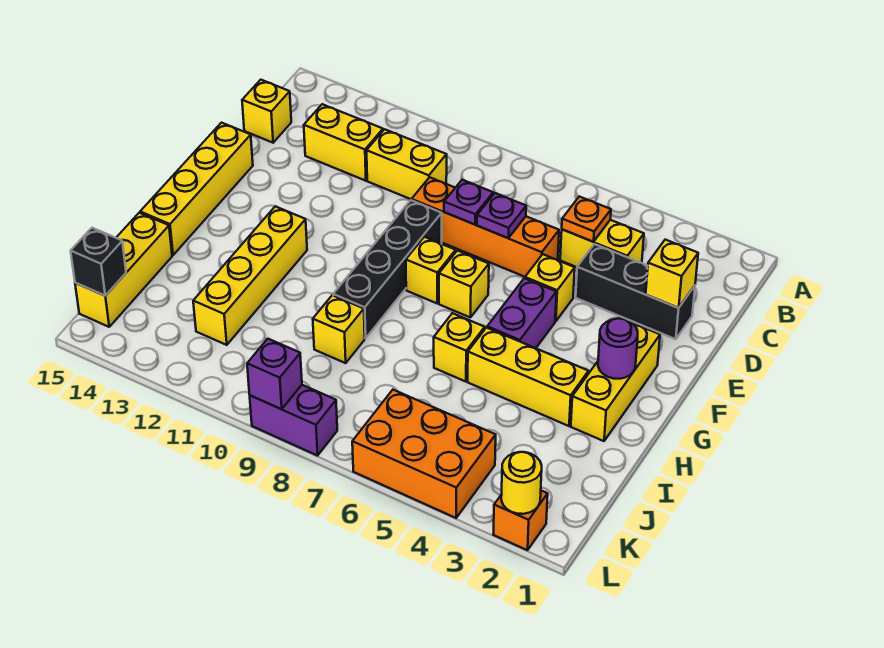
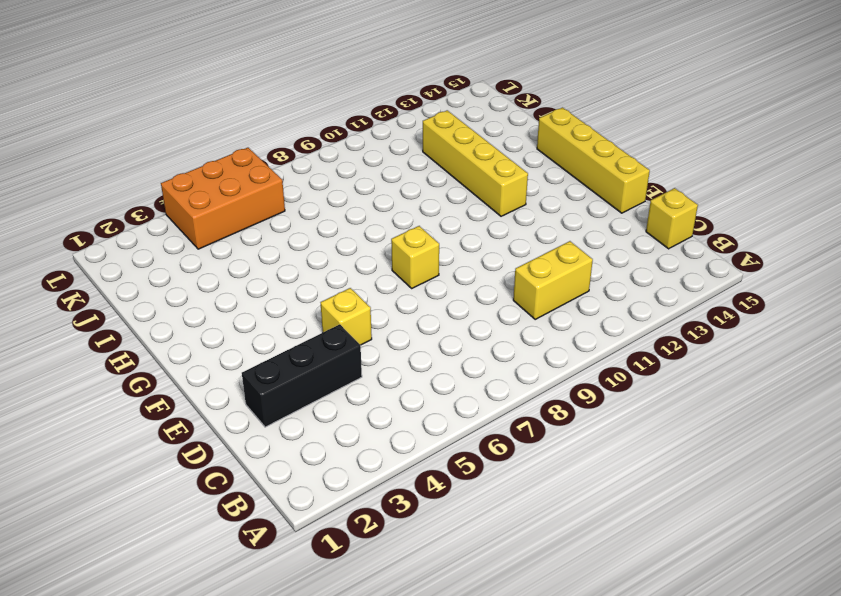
none -> yellow 1x2 brick [560,220,644,267]
none -> yellow 1x2 brick [304,104,383,181]
none -> orange 1x4 brick [412,177,559,277]

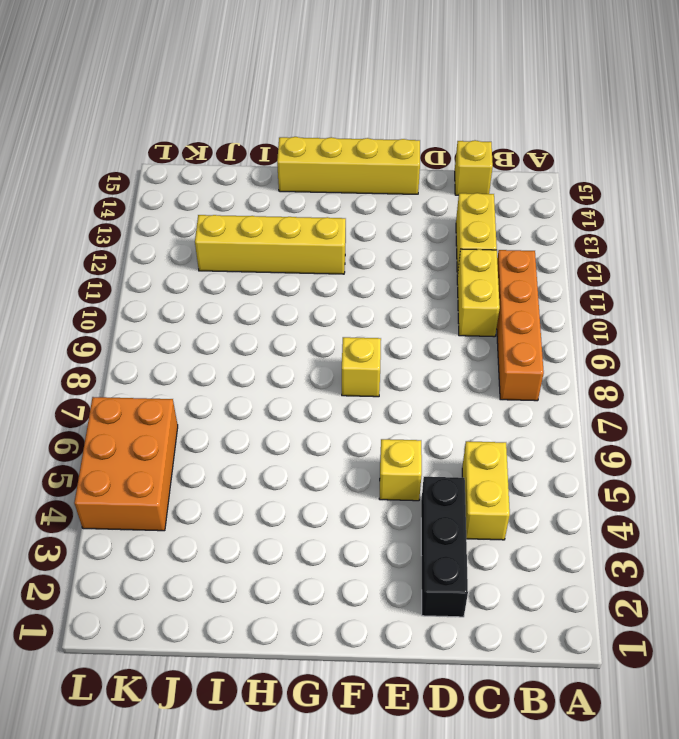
orange 1x4 brick [497,250,544,401] -> orange 1x4 brick moved to [412,177,559,277]
none -> black 1x4 brick [333,200,442,338]
none -> yellow 1x3 brick [571,323,660,441]
none -> purple 1x2 brick [487,278,556,348]

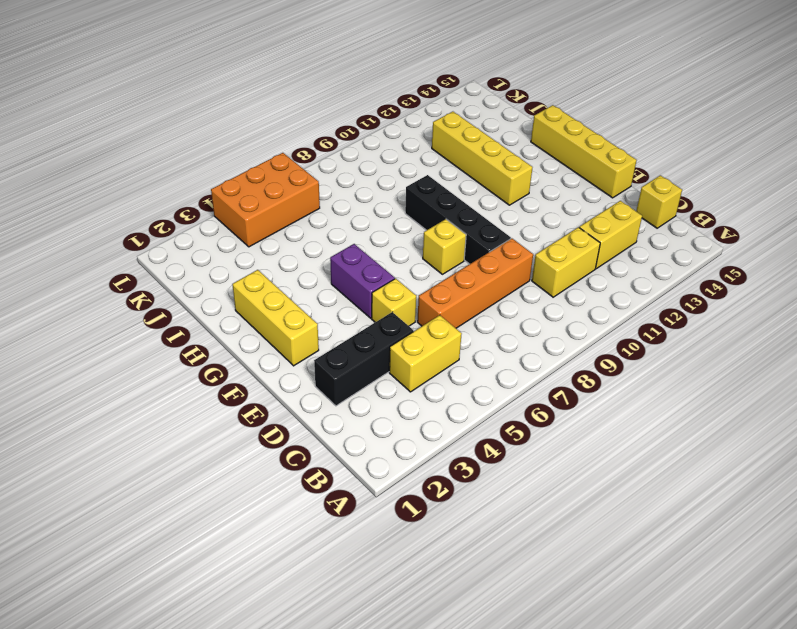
none -> yellow 1x1 brick [439,251,489,318]
none -> yellow 1x3 brick [468,328,589,426]
none -> yellow 1x1 brick [434,313,485,382]

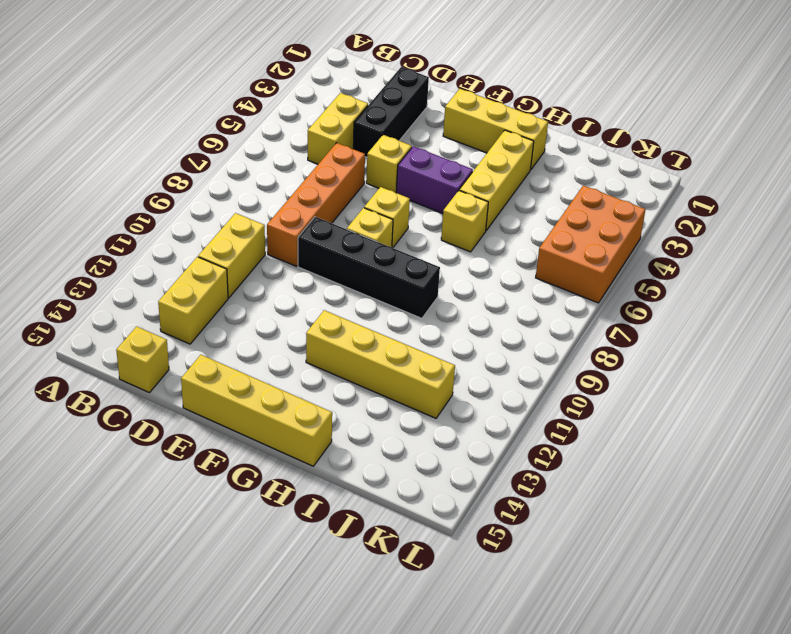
none -> yellow 1x1 brick [313,295,365,363]
none -> yellow 1x3 brick [75,213,172,327]
none -> orange 1x1 brick [493,491,548,550]

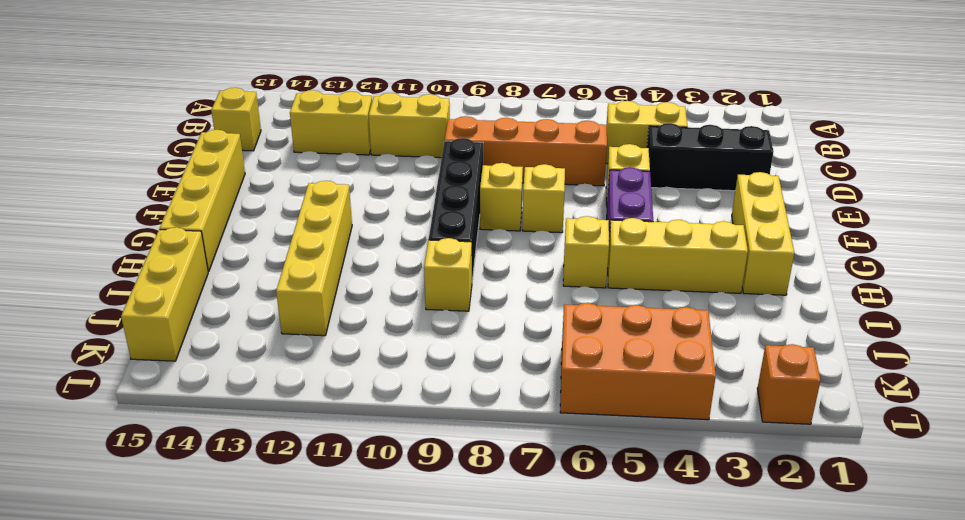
none -> purple 1x2 brick [250,385,337,456]
none -> orange 1x1 plate [562,197,611,242]
none -> yellow 1x1 brick [646,240,698,308]

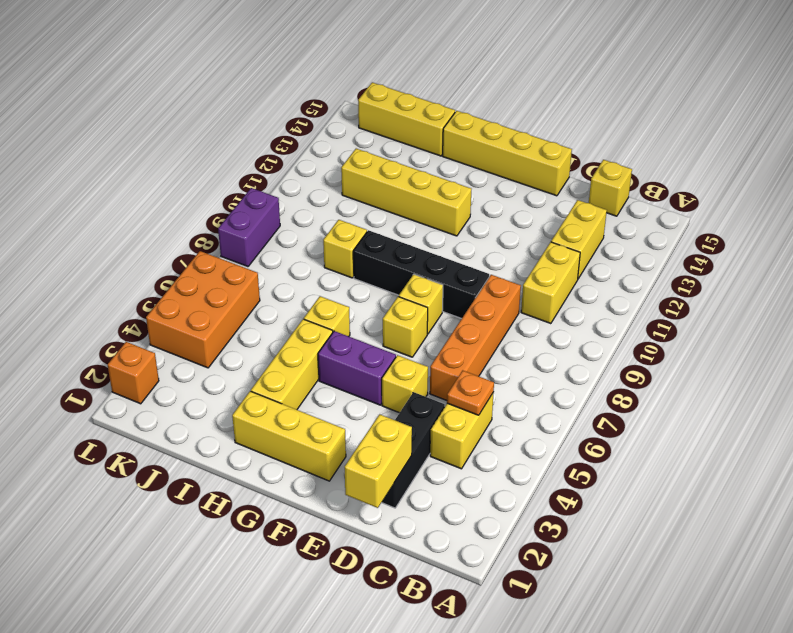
yellow 1x2 brick [345,414,412,508] -> yellow 1x1 brick [646,240,698,308]
none -> purple 1x1 plate [477,193,526,238]
none -> purple 1x1 plate [444,180,493,225]
none -> purple 1x1 round brick [598,318,638,379]

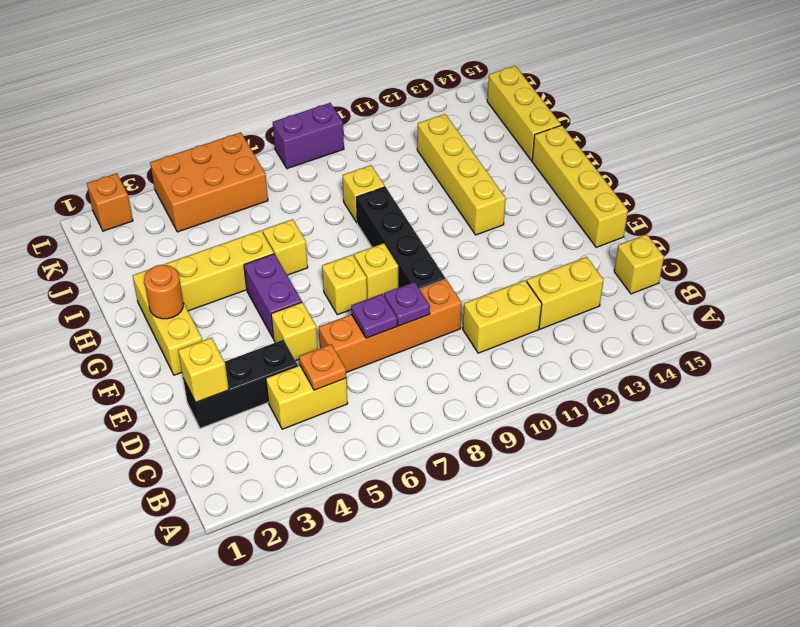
orange 1x1 round brick [144,265,183,319] -> purple 1x1 round brick [598,318,638,379]
none -> black 1x1 brick [71,228,126,296]
none -> yellow 1x1 round brick [501,452,542,514]
none -> purple 1x1 brick [247,339,302,409]

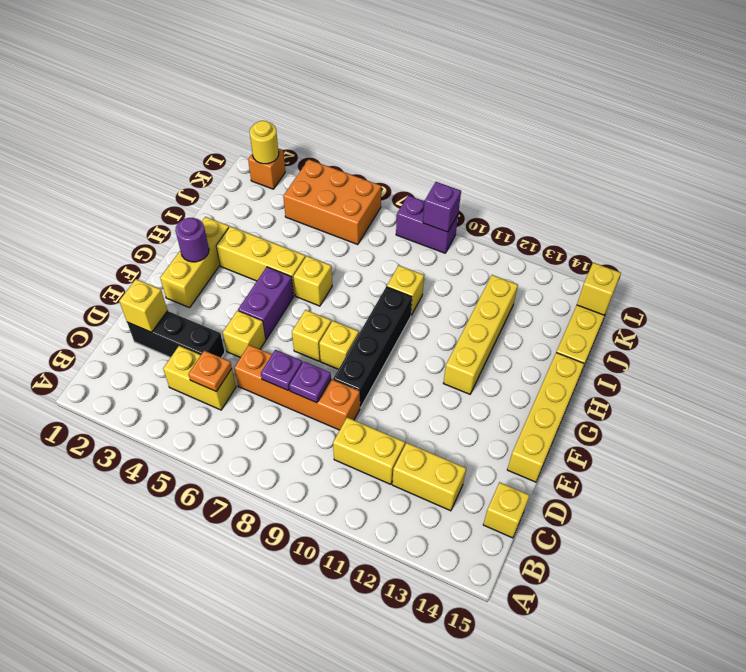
yellow 1x1 brick [577,263,621,315] -> black 1x1 brick [71,228,126,296]

